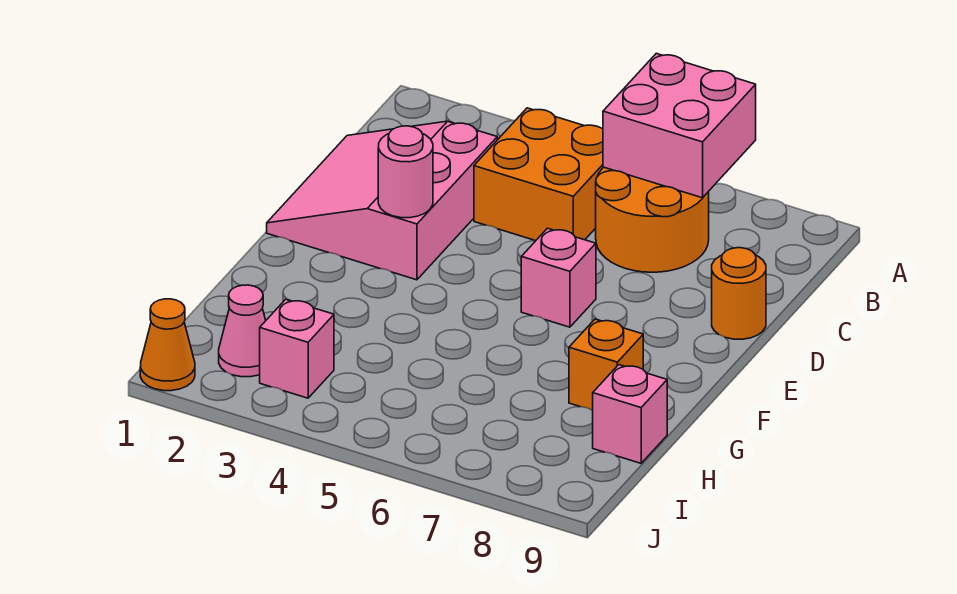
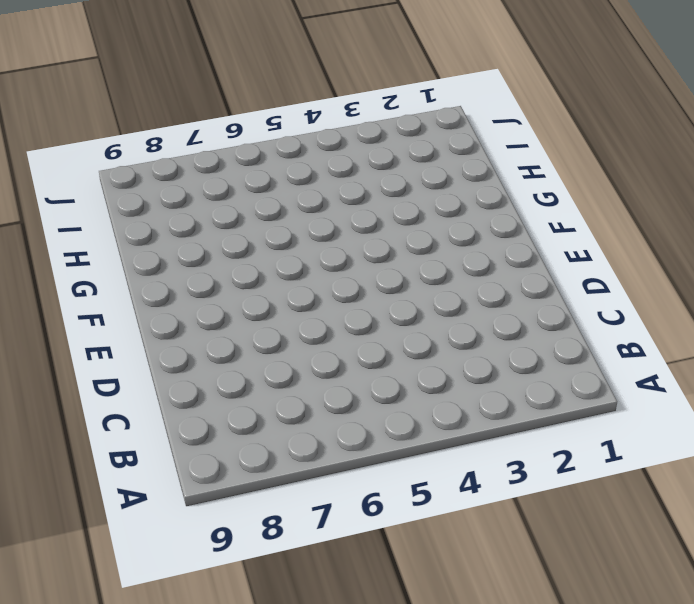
none -> orange 2x2 brick [474,108,603,241]
none -> orange 2x2 round brick [596,167,709,272]
none -> pink 3x3 slope [267,121,497,280]

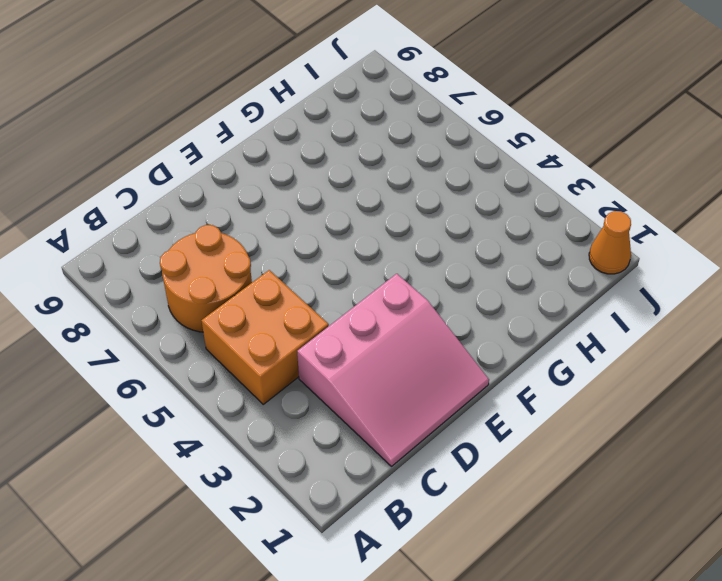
none -> orange 1x1 round brick [712,248,766,339]
none -> pink 1x1 brick [521,228,596,327]
none -> orange 1x1 brick [569,319,643,410]

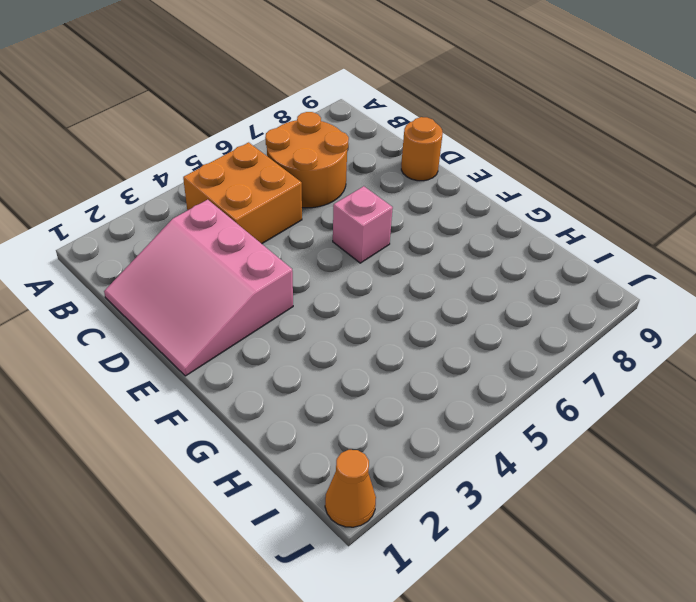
none -> orange 1x1 brick [569,319,643,410]
none -> pink 1x1 brick [592,365,667,463]
none -> pink 1x1 cone [219,285,266,377]

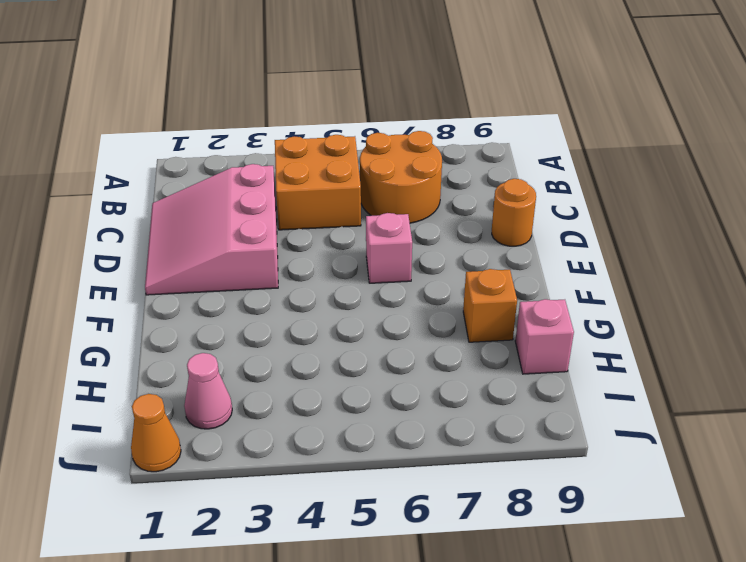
none -> pink 1x1 brick [260,299,334,398]
none -> pink 2x2 brick [603,53,756,198]
none -> pink 1x1 round brick [378,126,433,218]

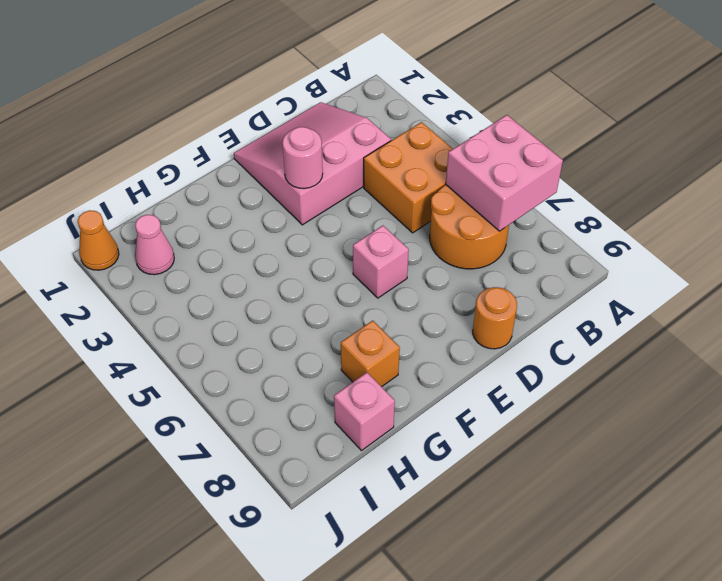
none -> pink 1x1 brick [260,299,334,398]

